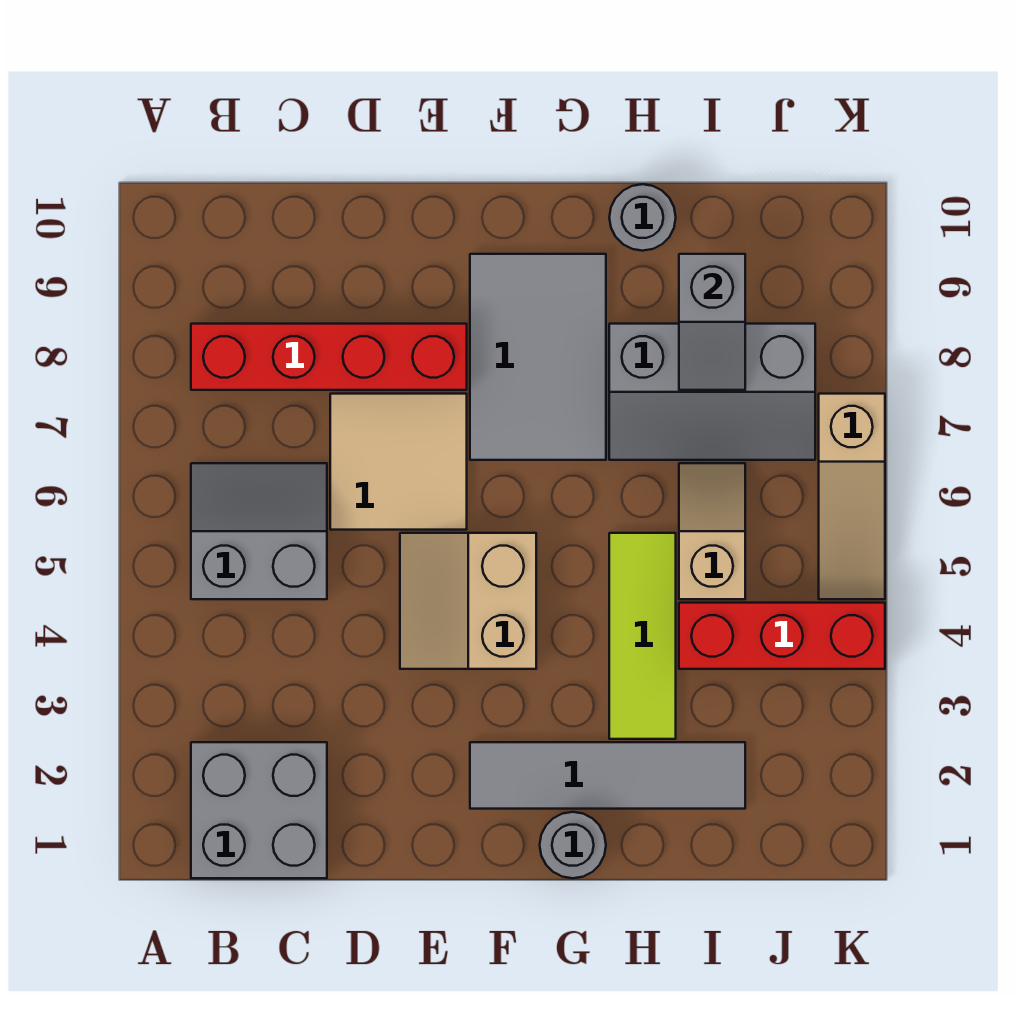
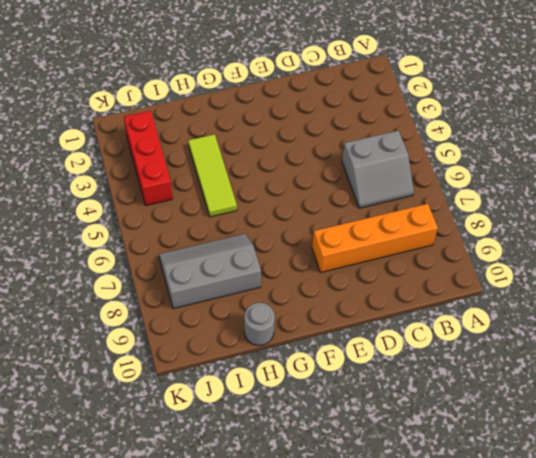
orange 1x4 brick [312,204,438,273] -> red 1x4 brick [191,324,467,390]
red 1x3 brick [124,111,173,205] -> red 1x3 brick turned to [679,603,885,669]
none -> grey 2x2 brick [191,742,327,878]
none -> tan 2x2 tile [330,394,467,530]
none -> tan 2x2 slope [400,533,536,669]

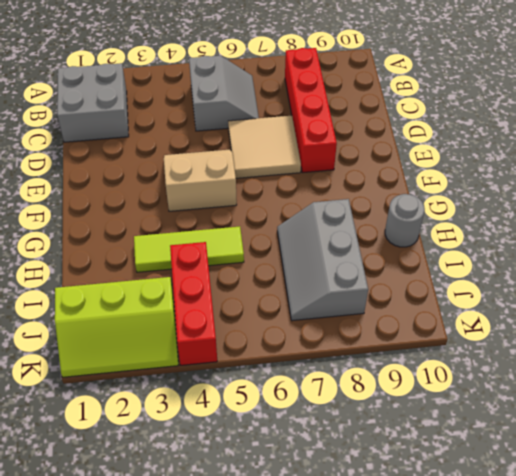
lime 2x3 slope [55,277,178,377] -> none
none -> grey 1x4 tile [470,742,745,809]
none -> grey 2x3 tile [470,254,606,460]
none -> grey 1x1 round brick [540,812,606,878]

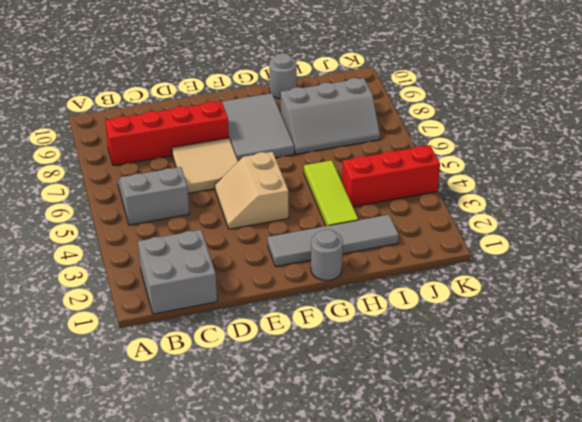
none -> tan 1x2 slope [679,463,745,599]
none -> tan 1x3 slope [819,394,885,599]
none -> grey 1x2 slope [679,254,745,390]

